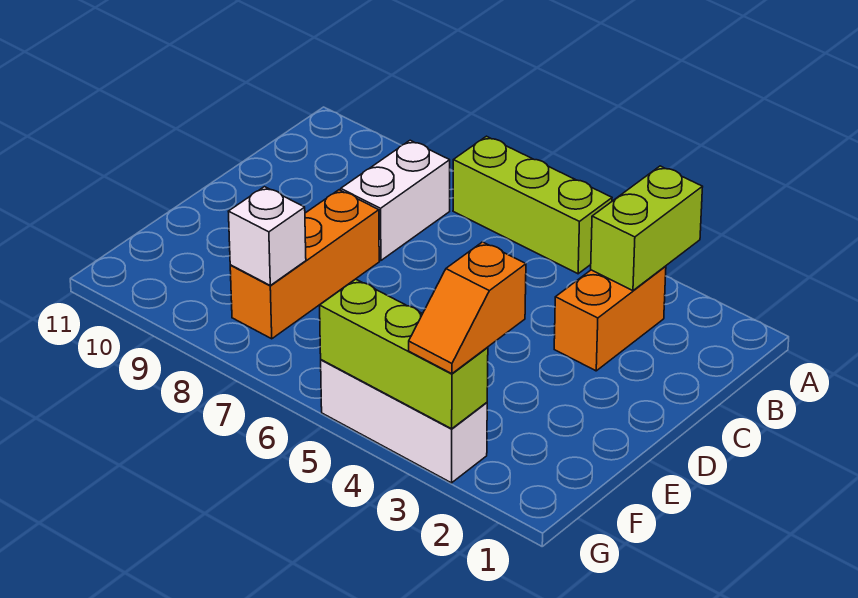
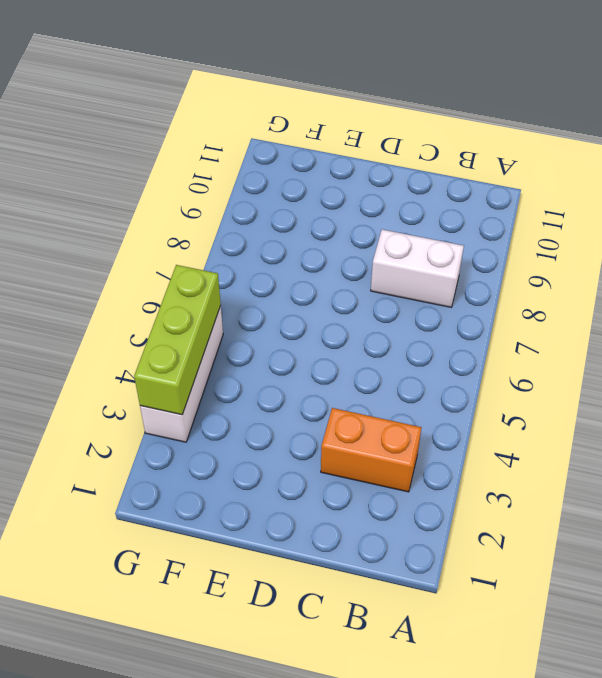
none -> lime 1x3 brick [453,136,612,274]
none -> orange 1x3 brick [230,190,379,339]

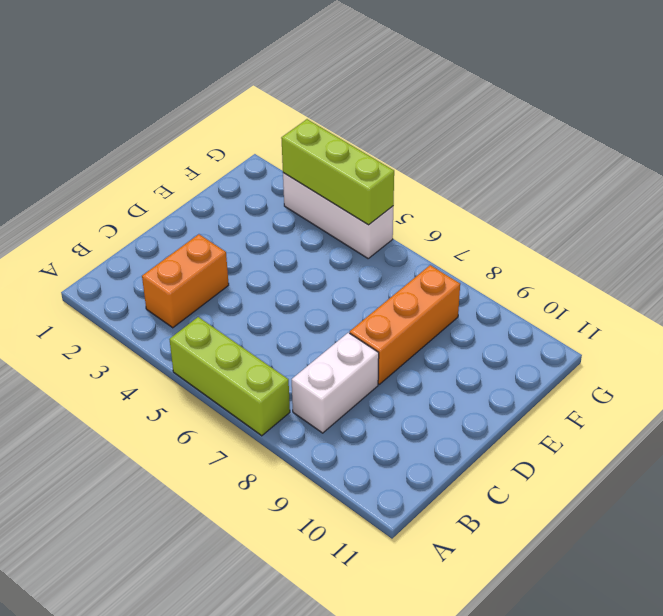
none -> lime 1x2 brick [591,166,702,291]
none -> white 1x1 brick [228,187,306,285]

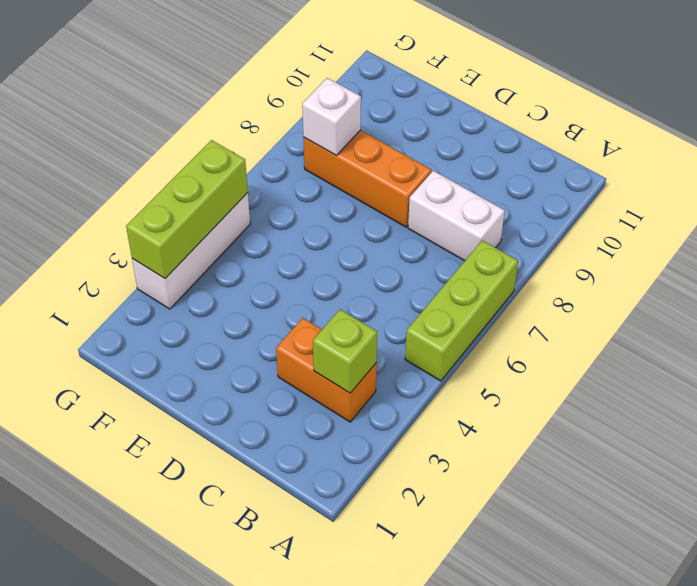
lime 1x1 brick [313,309,377,393] -> lime 1x2 brick [591,166,702,291]
none -> orange 1x2 slope [409,242,526,374]

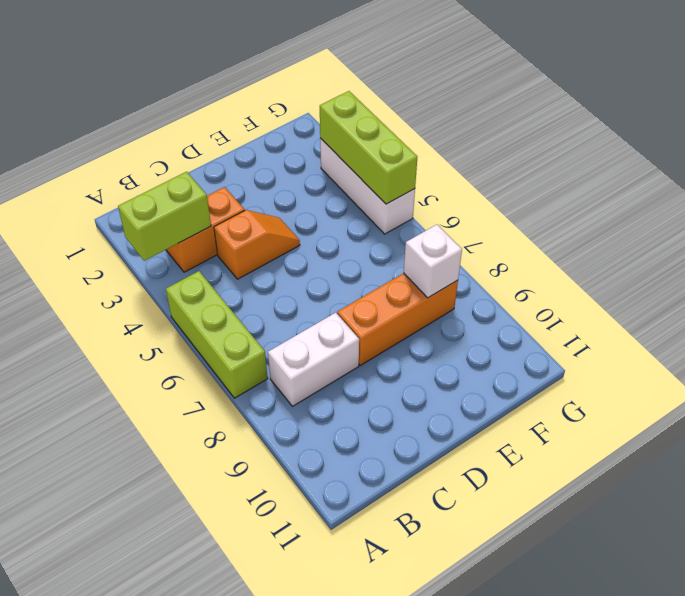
orange 1x2 slope [214,210,300,279] -> orange 1x2 slope moved to [409,242,526,374]

